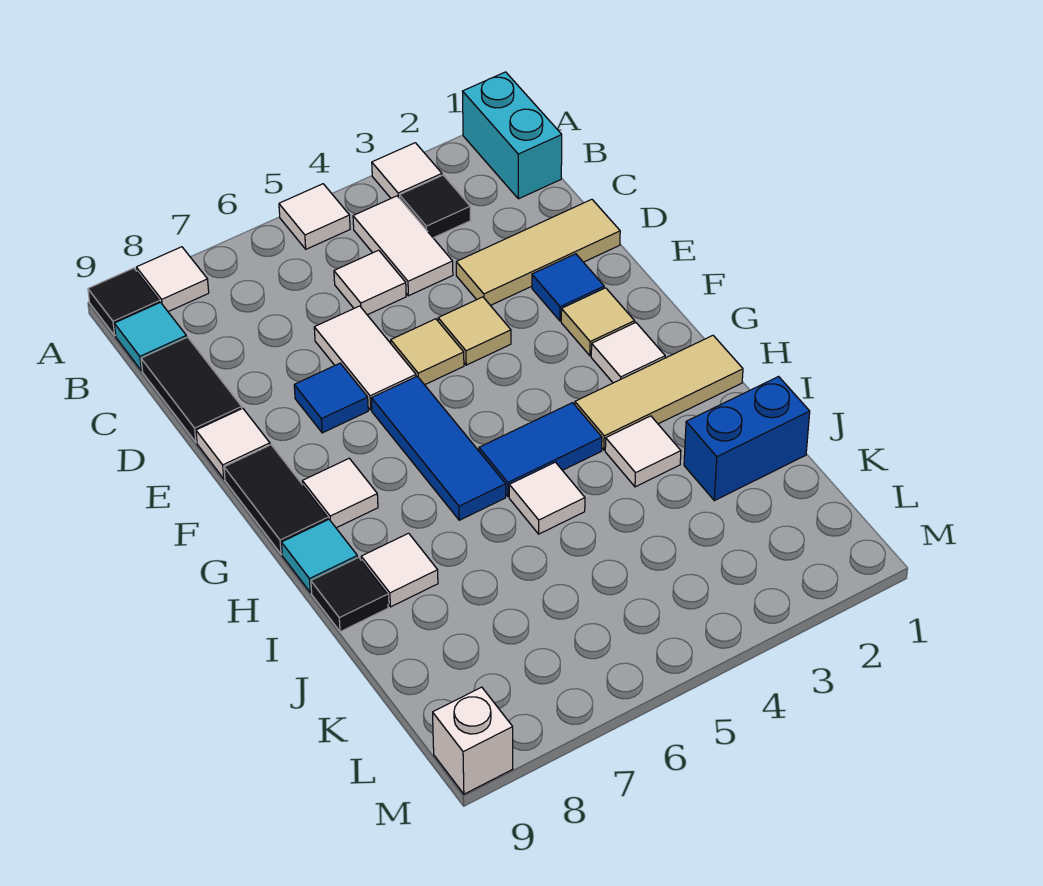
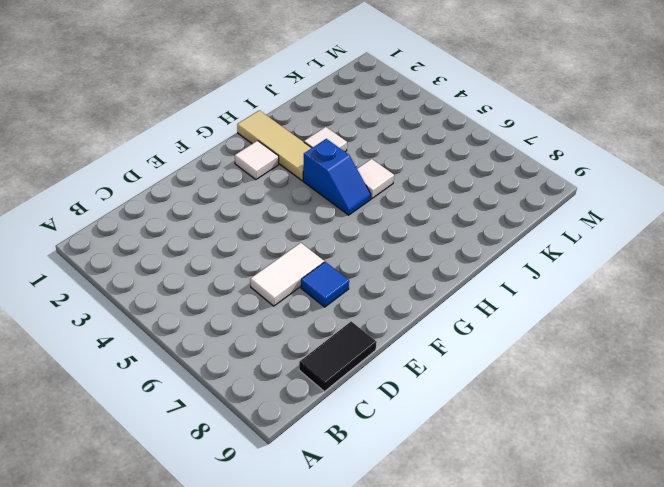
blue 1x2 slope [303,139,371,215] -> blue 1x2 tile [479,403,602,497]
none -> cyan 1x2 brick [462,72,562,199]
none -> white 1x1 tile [372,143,442,198]
none -> white 1x1 tile [279,184,350,249]
none -> white 1x1 tile [136,247,209,312]

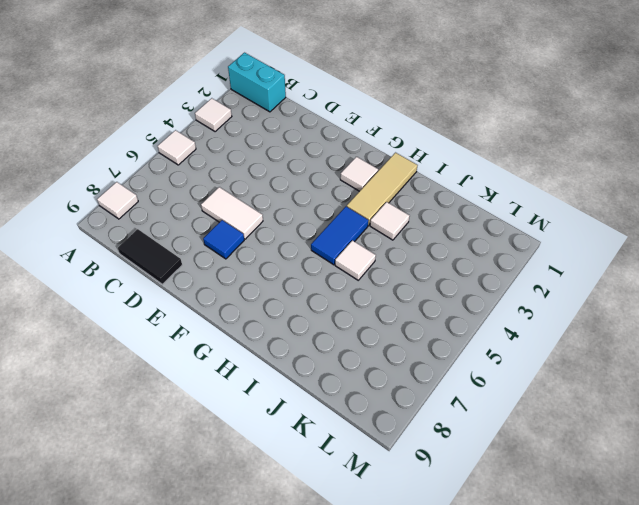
none -> black 1x1 tile [88,268,160,335]
none -> black 1x1 tile [400,175,471,238]
none -> white 1x2 tile [353,196,453,296]
none -> cyan 1x1 tile [114,302,187,371]

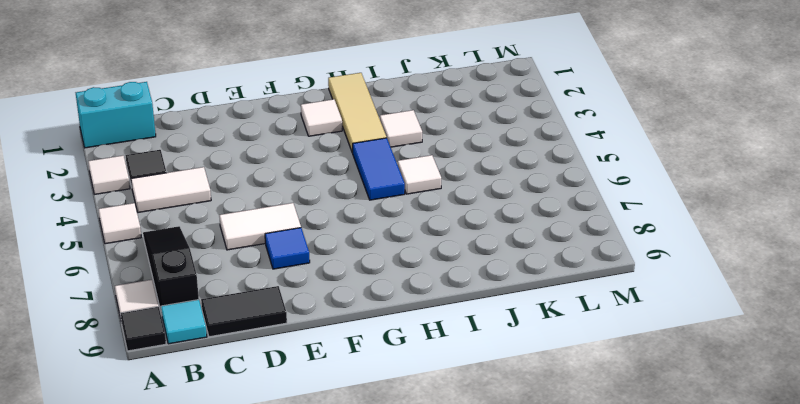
black 1x3 slope [143,226,199,315] -> none
none -> white 1x1 tile [334,250,406,315]
none -> tan 1x3 tile [456,199,620,306]
none -> blue 1x1 tile [532,254,604,321]
none -> tan 1x1 tile [438,297,511,365]

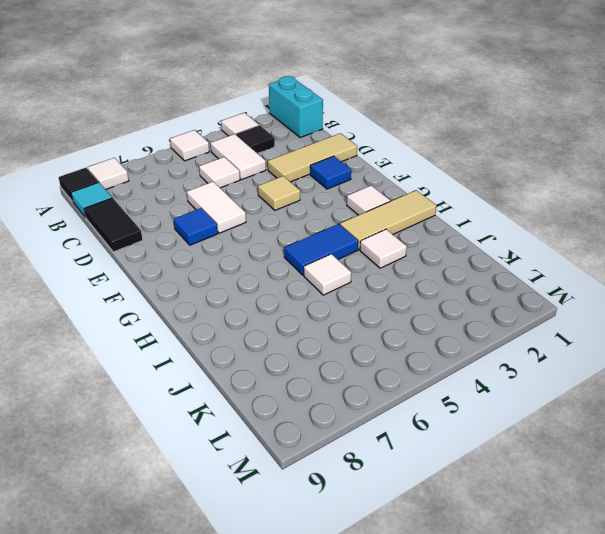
none -> tan 1x1 tile [391,319,464,385]
none -> white 1x1 tile [196,408,270,479]
none -> tan 1x1 tile [561,288,635,356]
none -> blue 1x3 tile [371,376,506,520]

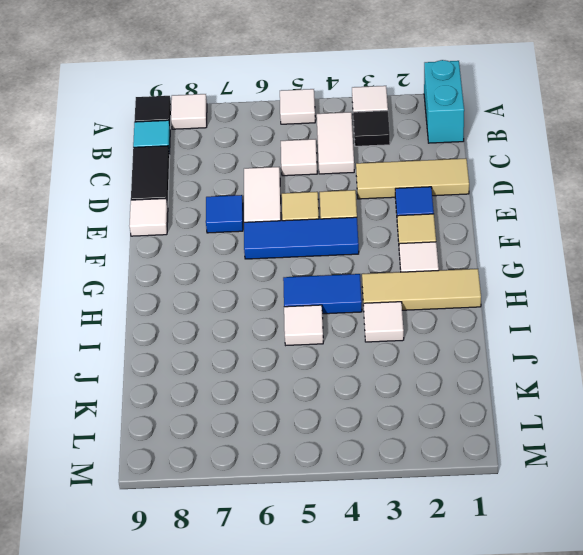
blue 1x3 tile [244,217,359,259] -> blue 1x3 tile turned to [371,376,506,520]
none -> black 1x2 tile [224,445,328,554]
none -> white 1x1 tile [302,458,378,528]
none -> cyan 1x1 tile [282,520,357,593]
none -> white 1x1 tile [361,533,438,607]

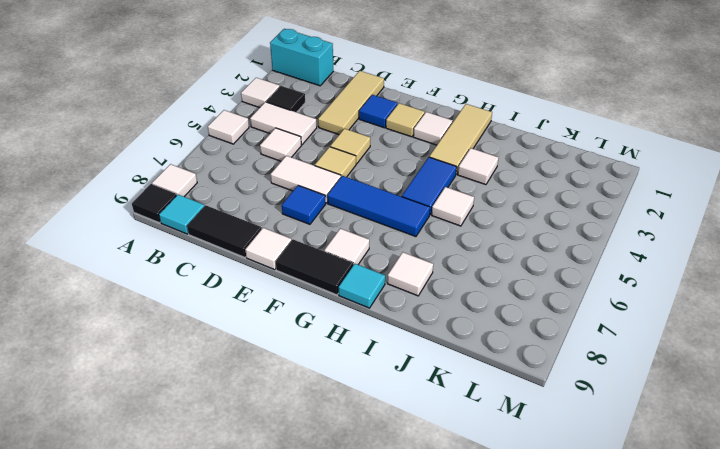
none -> black 1x1 tile [311,557,388,632]
none -> blue 1x2 brick [684,377,810,501]
none -> white 1x1 brick [433,687,513,794]

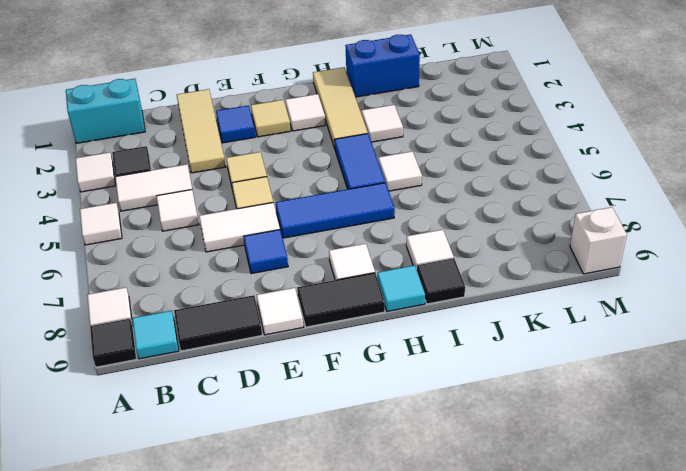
blue 1x2 brick [345,34,420,97] -> blue 1x2 brick turned to [684,377,810,501]

